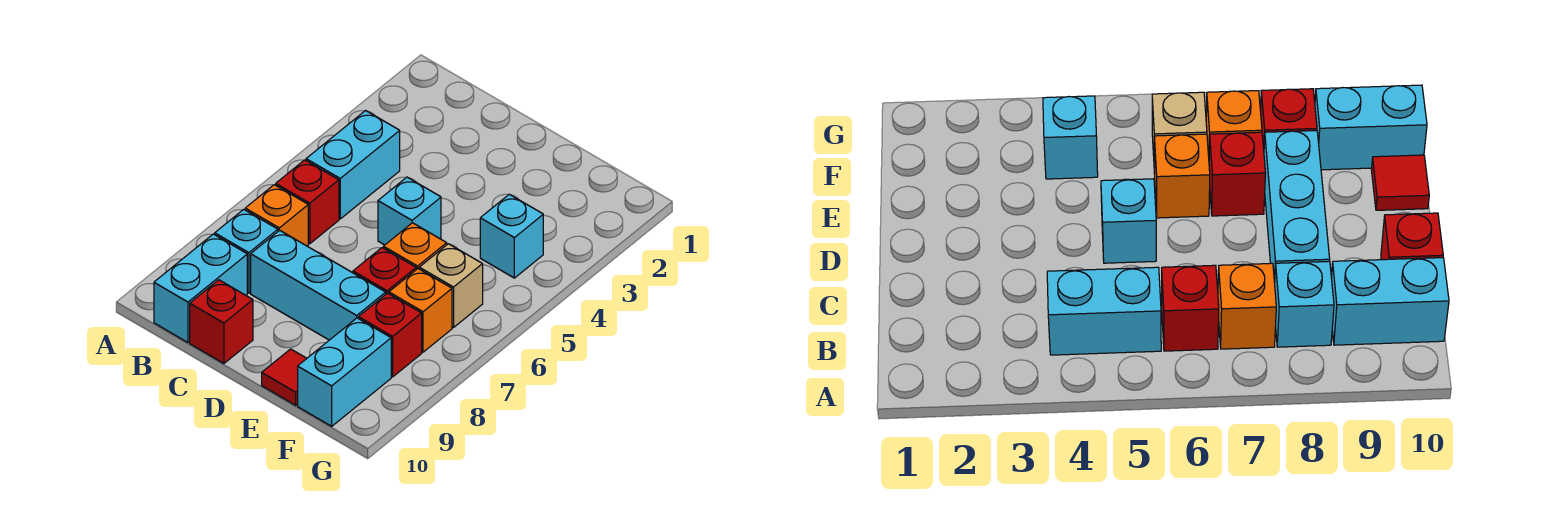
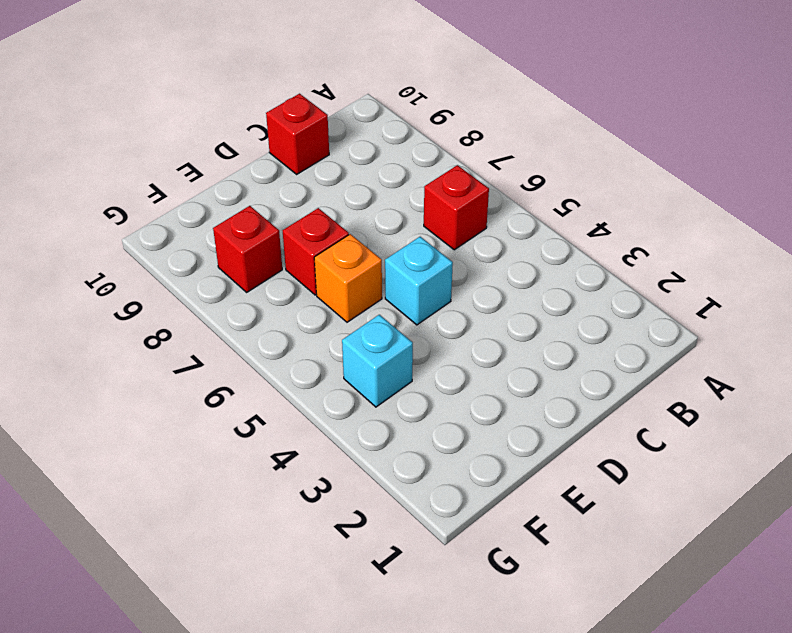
none -> cyan 1x2 brick [306,111,400,219]
none -> orange 1x1 brick [245,185,308,246]
none -> cyan 1x1 brick [215,209,278,293]

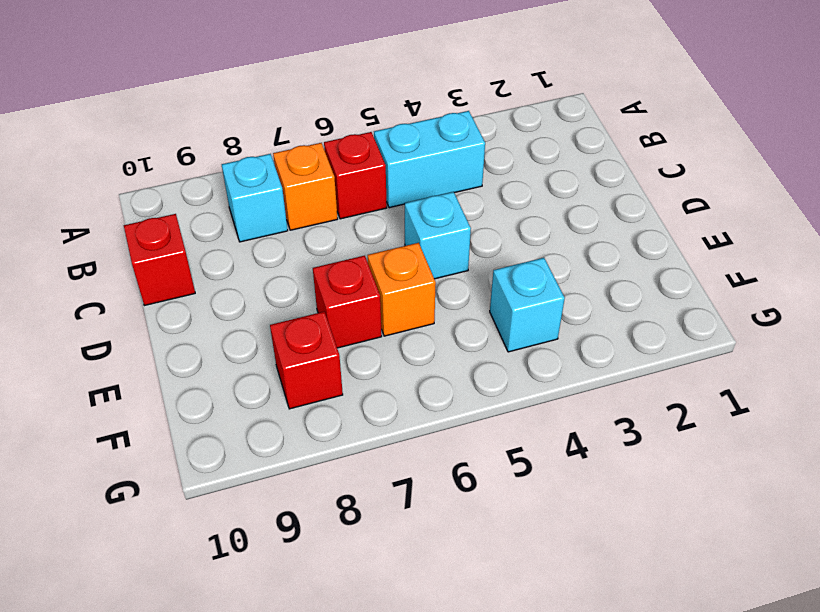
none -> cyan 1x2 brick [154,234,247,342]
none -> cyan 1x3 brick [251,230,386,340]
none -> red 1x1 tile [262,349,307,405]

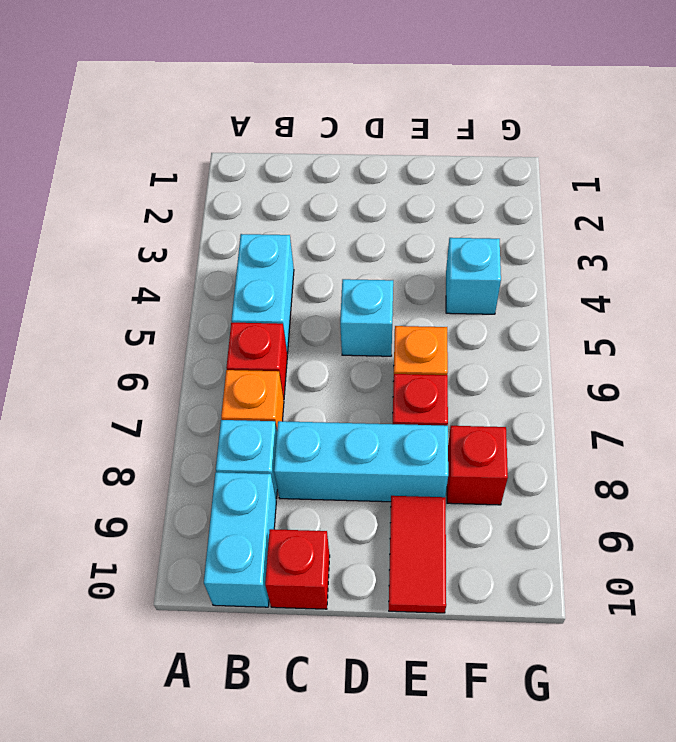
red 1x2 tile [389,496,446,613] -> red 1x1 tile [262,349,307,405]
none -> tan 1x1 brick [419,244,483,328]
none -> orange 1x1 brick [389,269,452,352]
none -> cyan 1x2 brick [298,318,391,426]

